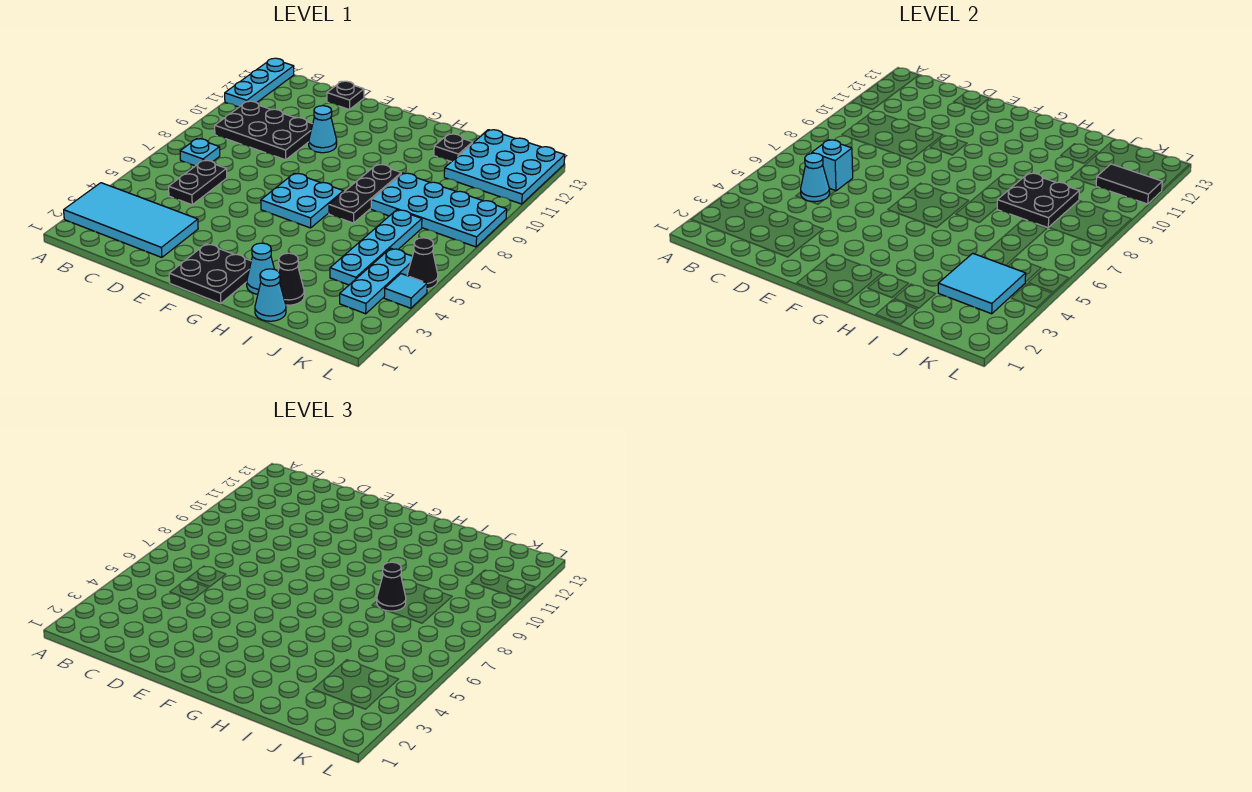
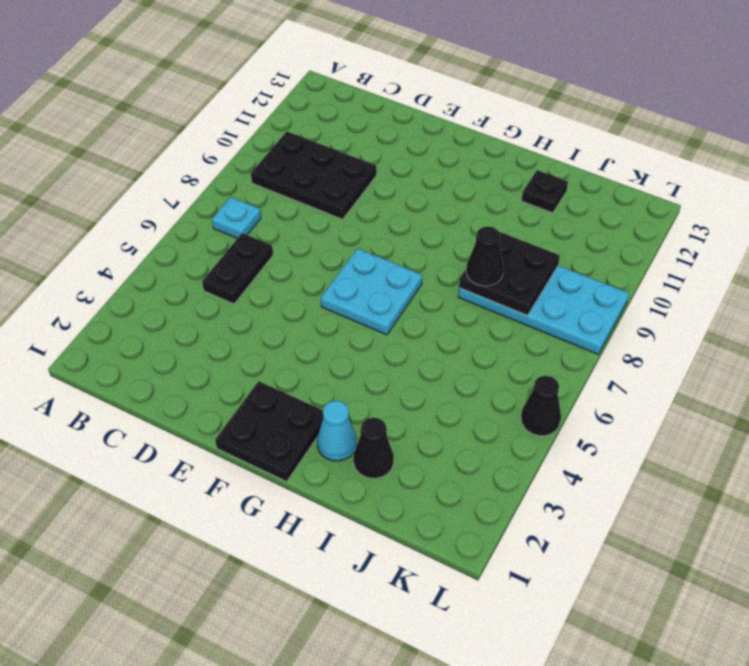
none -> cyan 2x4 tile [64,183,198,257]
none -> cyan 1x3 plate [225,58,294,107]
none -> black 1x1 plate [327,81,364,110]

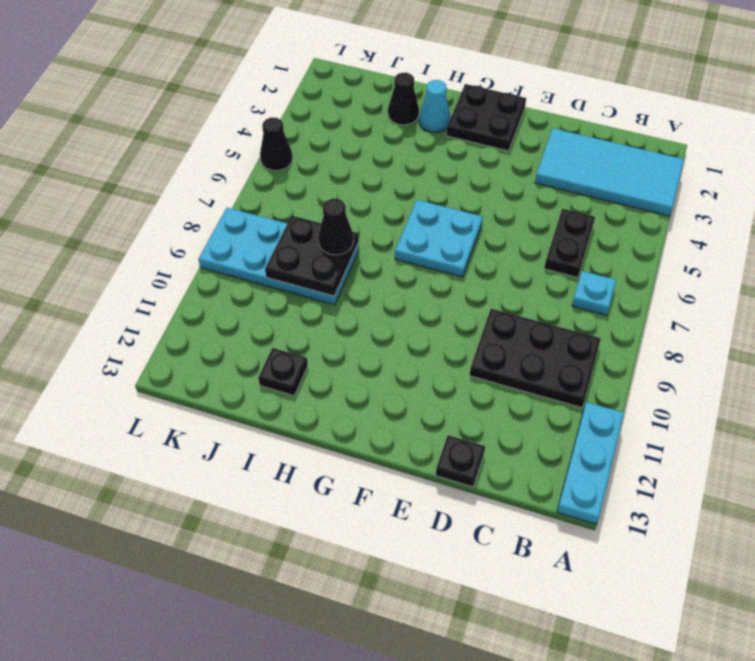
none -> cyan 1x1 cone [309,106,337,153]
none -> black 1x3 plate [329,164,401,223]
none -> cyan 1x1 cone [255,269,286,321]

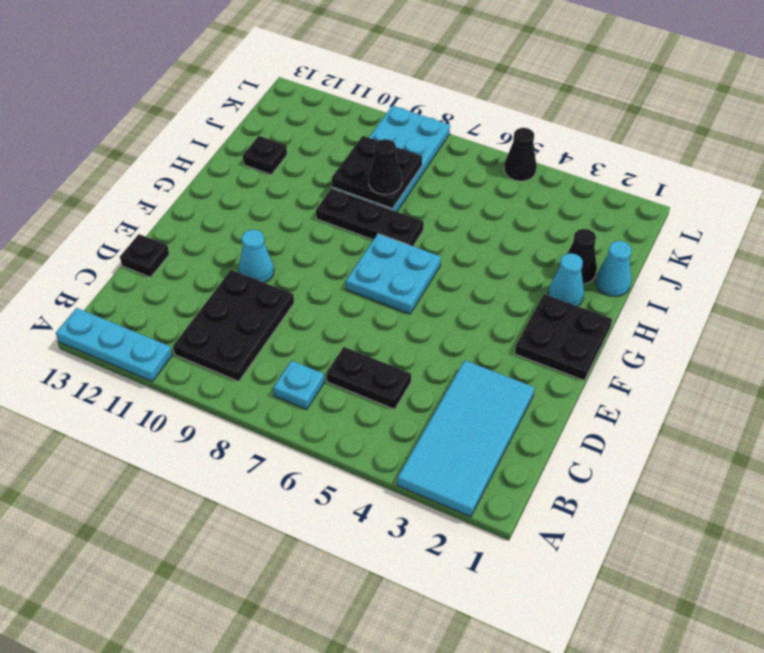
none -> cyan 1x4 plate [330,210,422,285]
none -> cyan 3x3 plate [444,130,565,204]
none -> cyan 1x3 plate [340,248,412,314]

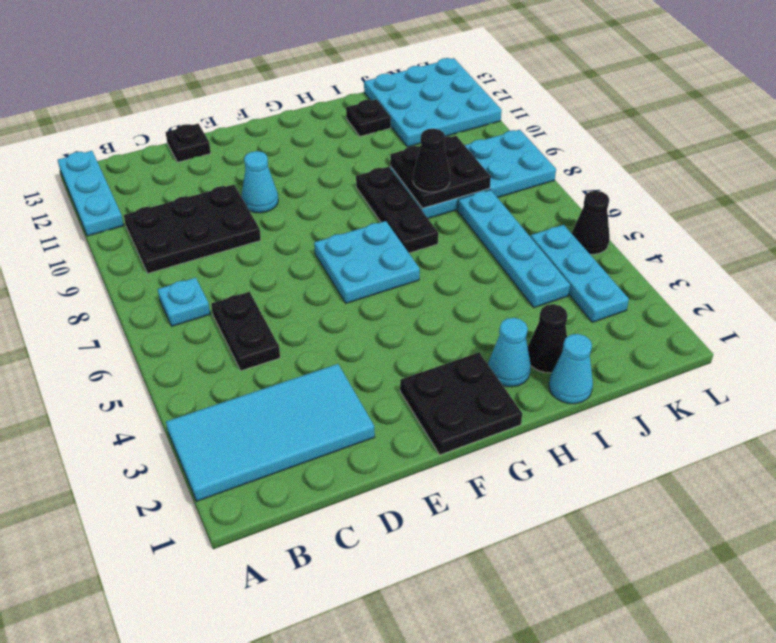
none -> cyan 1x1 tile [384,274,427,308]
none -> cyan 1x1 cone [801,153,830,202]
none -> cyan 1x1 brick [812,140,853,191]

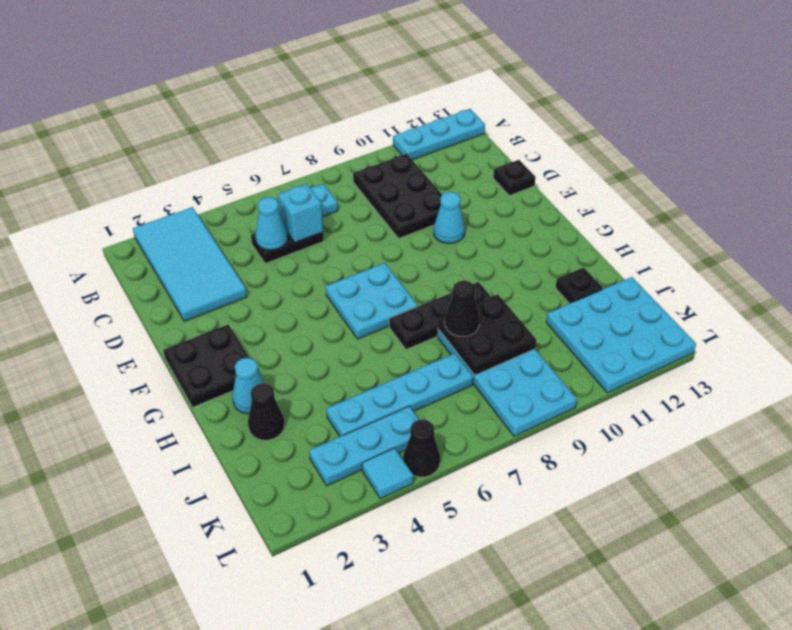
none -> cyan 1x1 cone [255,269,286,321]
none -> cyan 2x2 tile [938,253,1026,314]
none -> black 1x2 tile [1096,164,1162,204]

